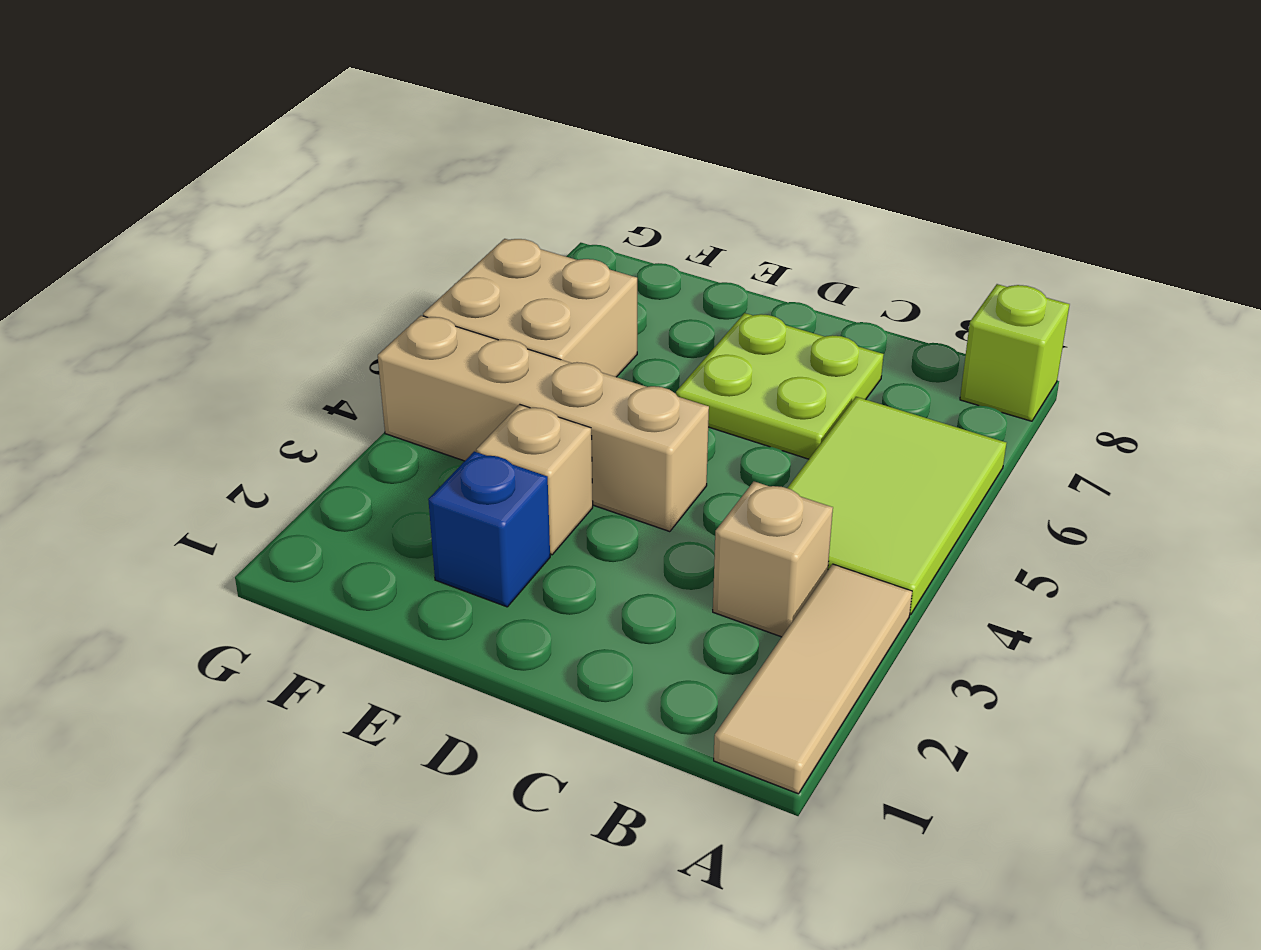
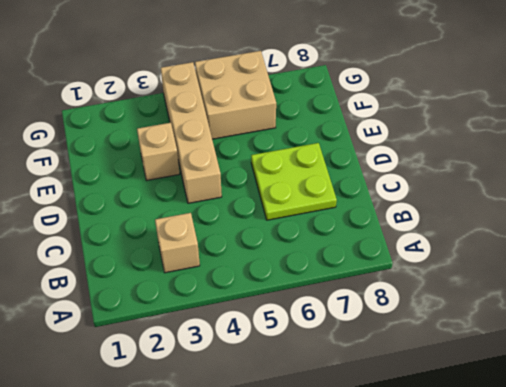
none -> tan 1x3 tile [714,564,912,794]
none -> lime 2x3 tile [788,397,1007,614]

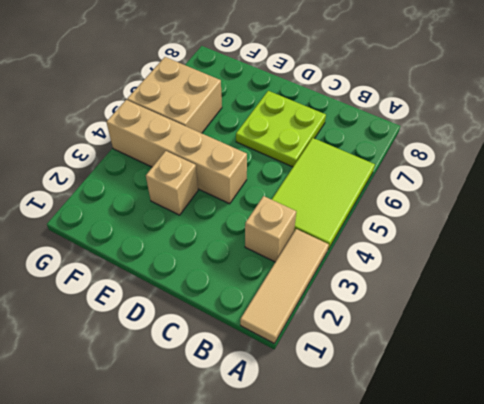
none -> lime 1x1 brick [960,284,1070,421]
none -> blue 1x1 brick [428,451,550,607]

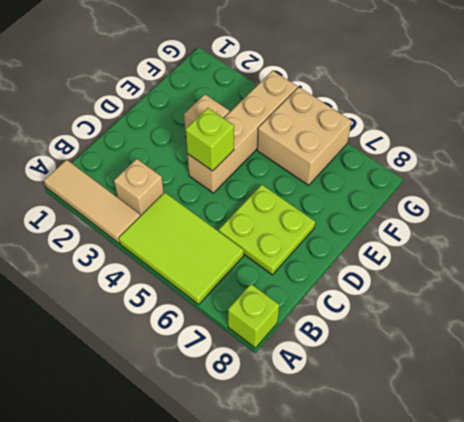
lime 1x1 brick [185,108,234,171] -> none
none -> blue 1x1 brick [428,451,550,607]

